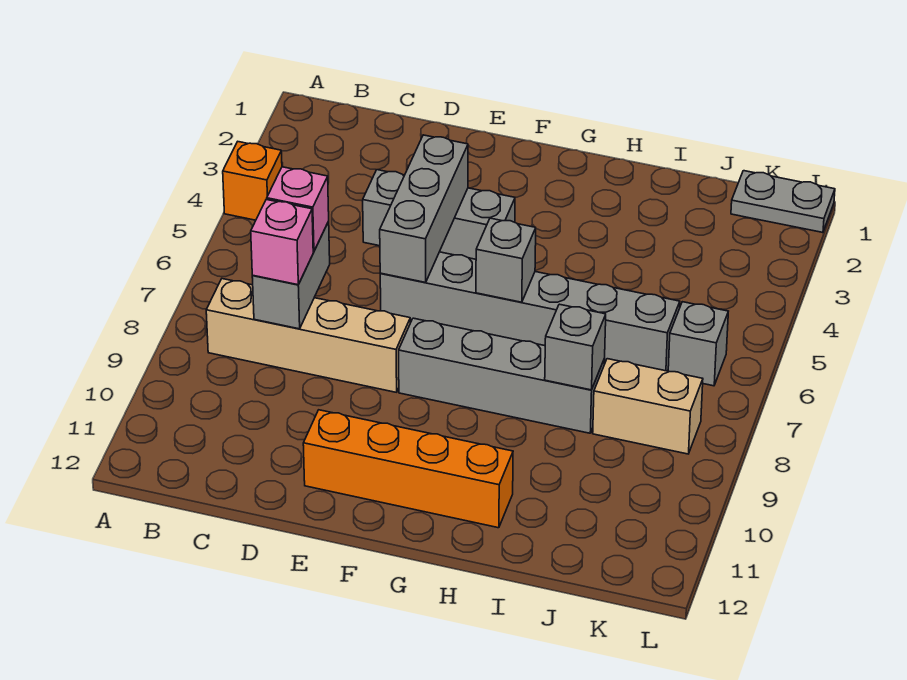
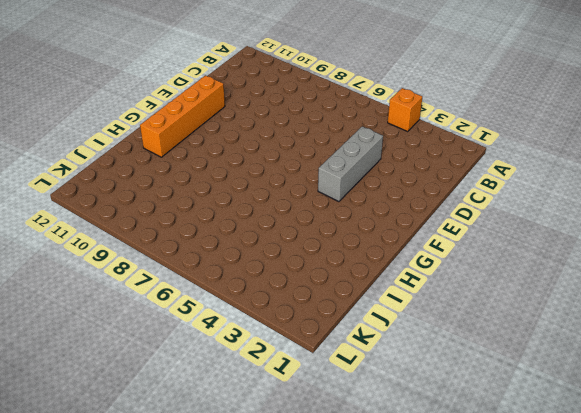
none -> tan 1x4 brick [206,279,410,392]
none -> grey 1x6 brick [380,252,680,371]
none -> grey 1x4 brick [399,318,605,433]

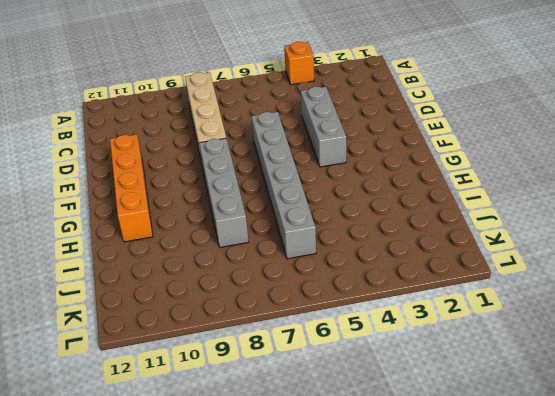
none -> tan 1x2 brick [593,359,703,454]
none -> grey 1x2 plate [731,171,835,233]
none -> grey 1x1 brick [668,302,728,386]

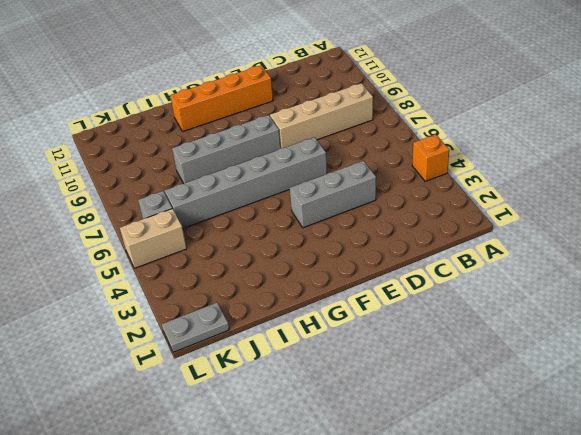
tan 1x2 brick [120,209,187,268] -> tan 1x2 brick moved to [593,359,703,454]
none -> grey 1x2 brick [252,222,330,329]
none -> grey 1x3 brick [380,135,468,282]
none -> grey 1x1 brick [476,218,536,302]

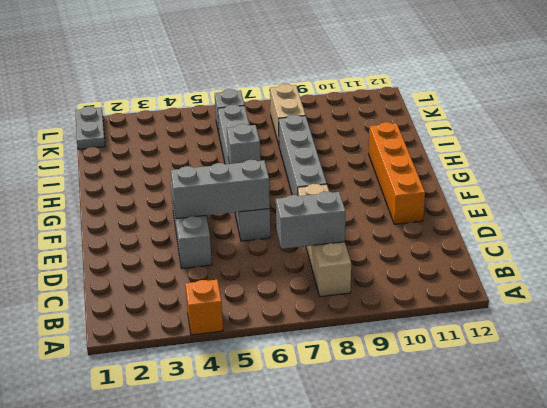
none -> grey 1x1 brick [545,304,606,390]
none -> pink 1x1 brick [267,167,329,252]
none -> pink 1x1 brick [251,200,313,285]

